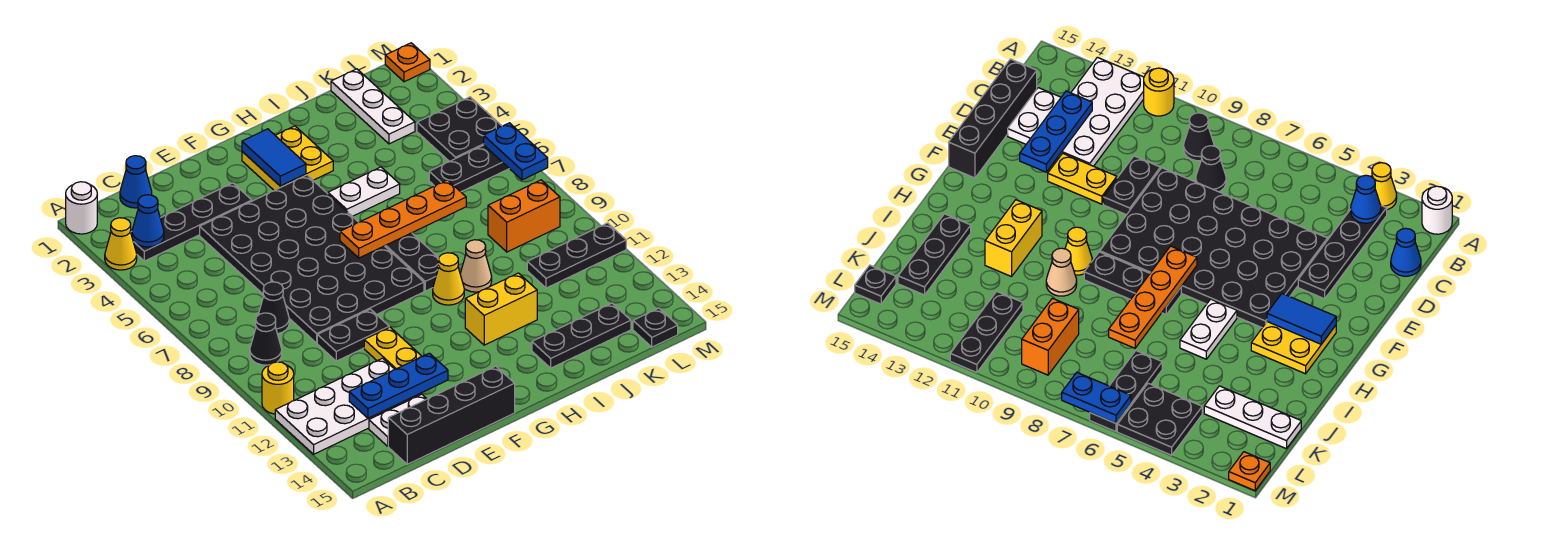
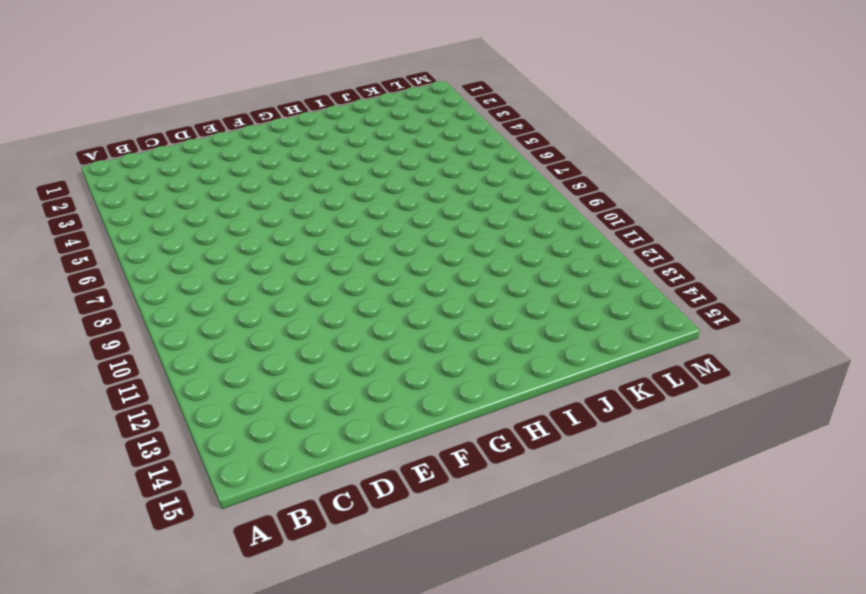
none -> white 1x1 round brick [66,182,97,234]
none -> yellow 1x1 cone [105,218,137,270]
none -> yellow 1x1 round brick [262,362,294,414]
none -> white 2x4 plate [275,358,421,454]

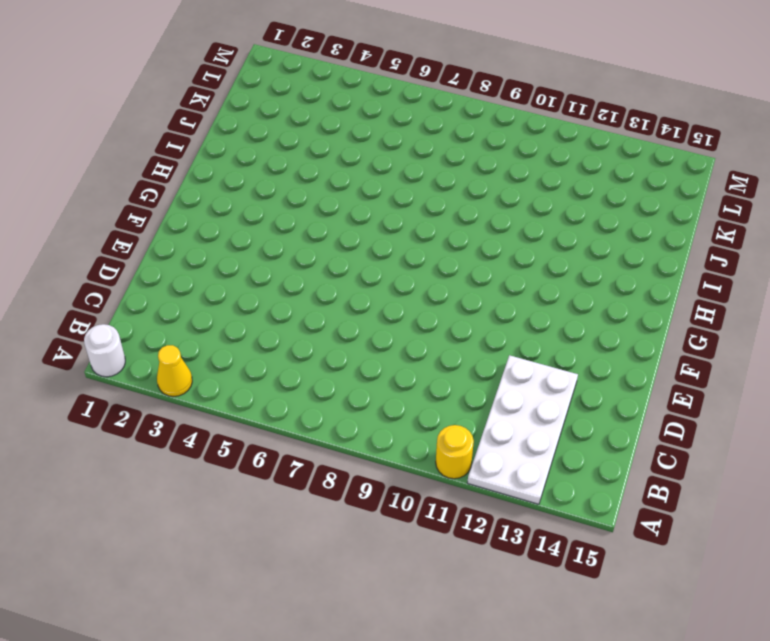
none -> black 1x4 plate [131,183,252,261]
none -> black 1x1 cone [250,313,282,365]
none -> blue 1x1 cone [120,156,152,208]
none -> black 1x1 cone [258,282,289,334]

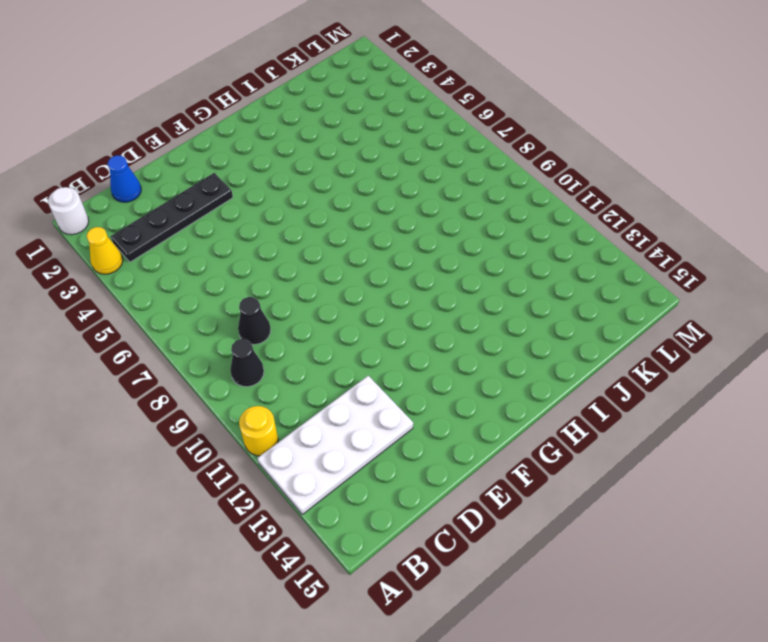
none -> white 1x2 plate [369,394,427,446]
none -> black 1x4 brick [388,366,515,464]
none -> black 4x6 plate [200,175,424,343]
none -> black 1x2 plate [317,309,389,361]

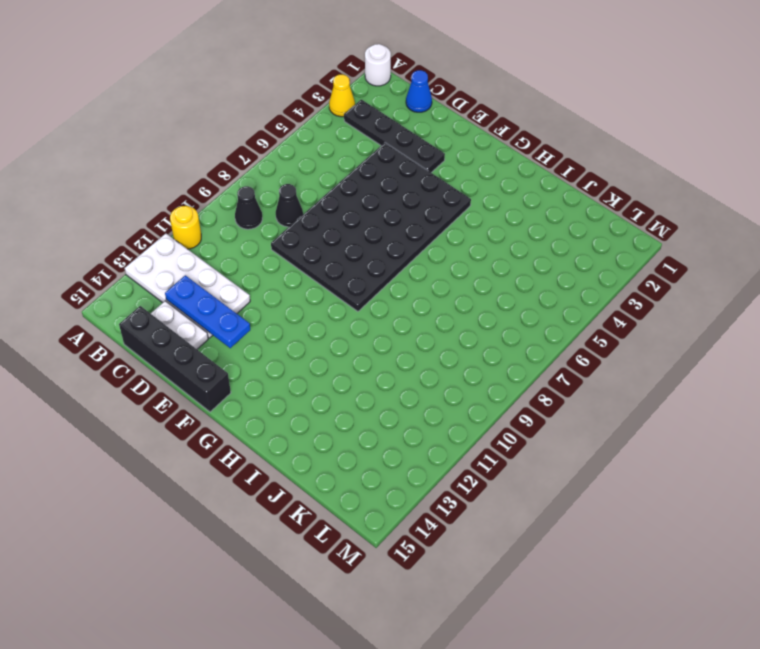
none -> black 1x2 plate [317,309,389,361]
none -> yellow 1x2 plate [364,327,422,369]
none -> yellow 2x2 plate [242,126,333,190]
none -> white 1x2 plate [328,167,400,216]

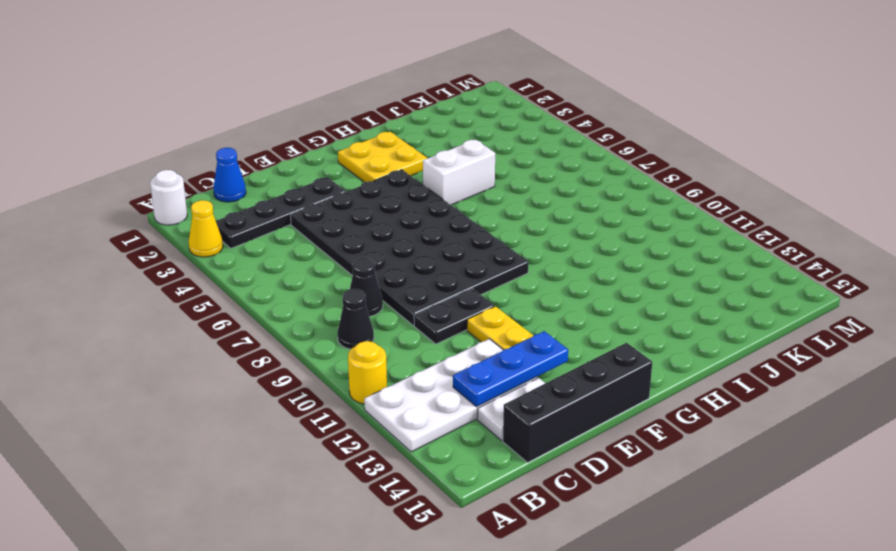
white 1x2 brick [423,139,495,205] -> white 1x2 plate [328,167,400,216]
none -> black 1x3 plate [385,233,439,291]
none -> yellow 1x1 cone [433,253,464,305]
none -> yellow 1x2 brick [465,273,537,345]
none -> tan 1x1 cone [460,240,492,292]

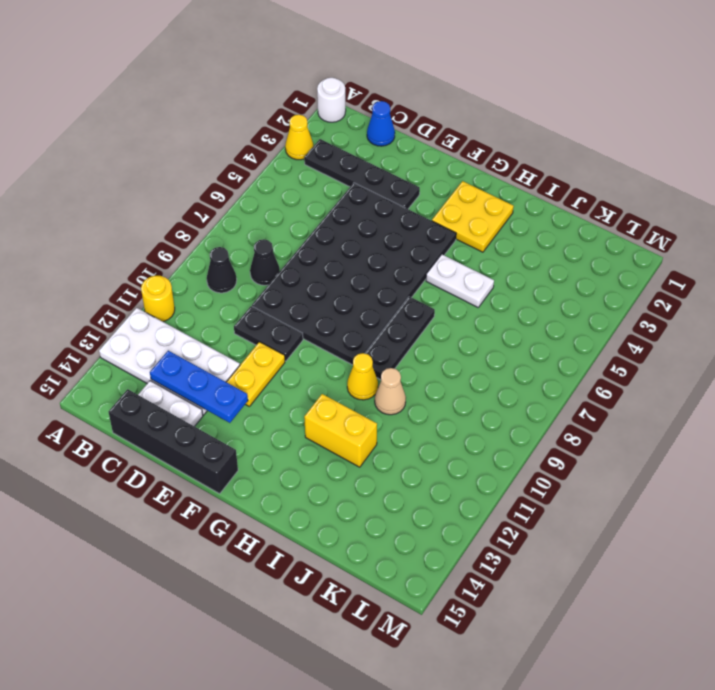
none -> black 1x3 plate [532,303,631,368]
none -> white 1x3 plate [331,69,415,144]
none -> black 1x3 plate [429,145,509,192]
none -> orange 1x2 brick [488,180,560,252]

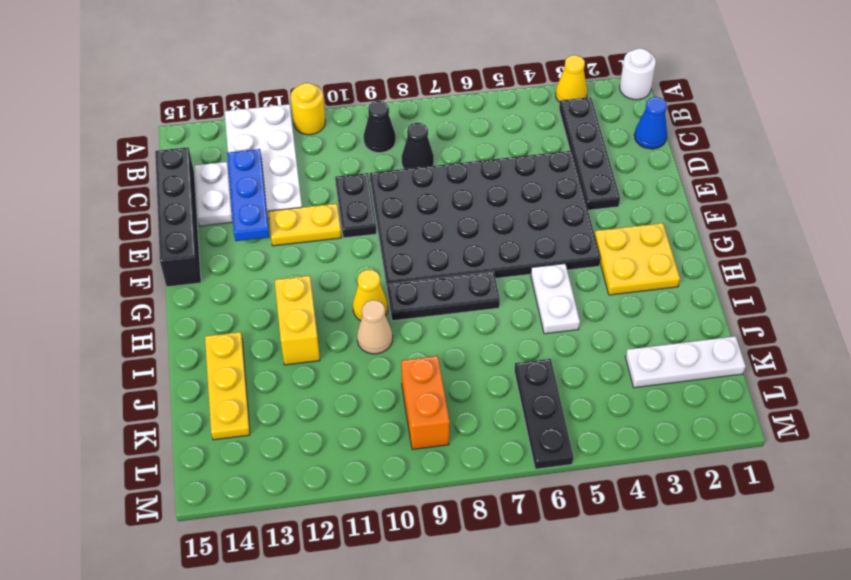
yellow 1x3 plate [205,332,250,440] -> black 1x3 plate [532,303,631,368]
none -> black 1x3 plate [527,223,626,288]
none -> black 2x2 plate [417,97,501,162]
none -> black 1x1 plate [633,308,678,347]
none -> orange 1x1 plate [385,43,430,82]

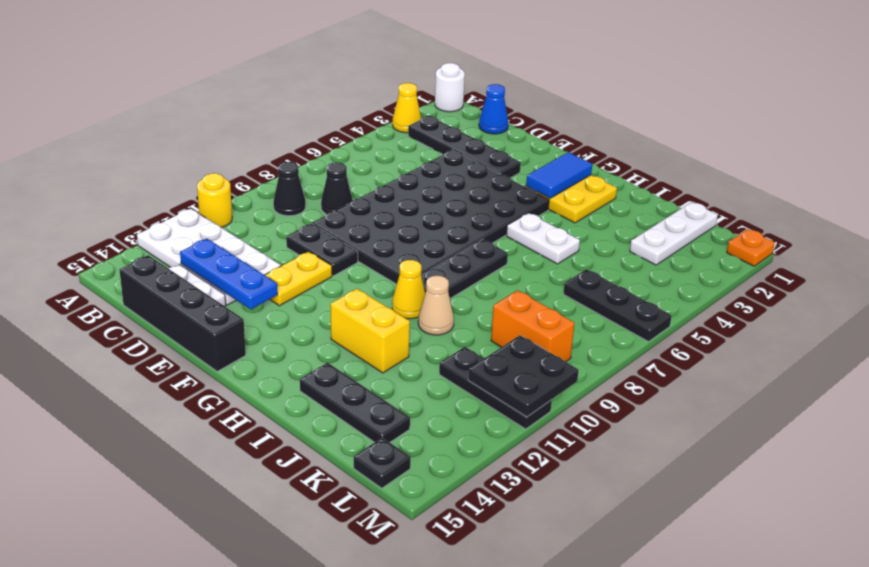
black 2x2 plate [468,335,579,417] -> black 2x2 plate moved to [417,97,501,162]
none -> blue 1x1 cone [132,195,164,247]
none -> orange 1x4 plate [340,180,466,258]
none -> blue 1x2 plate [484,123,548,180]

